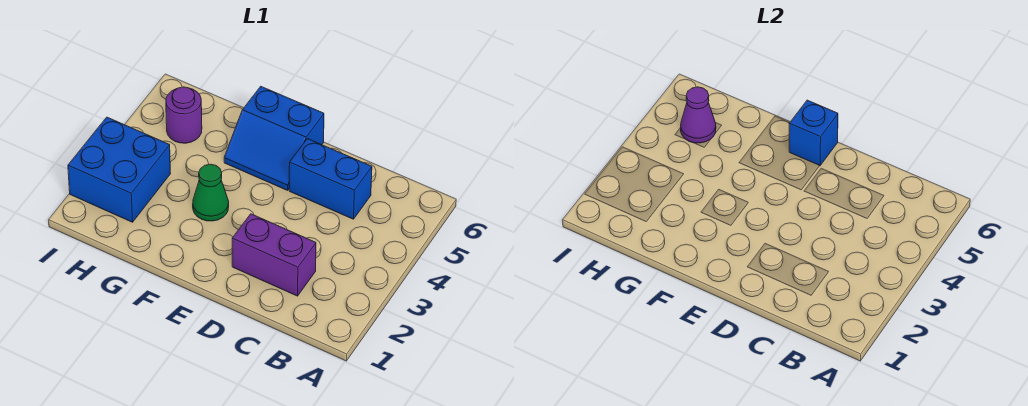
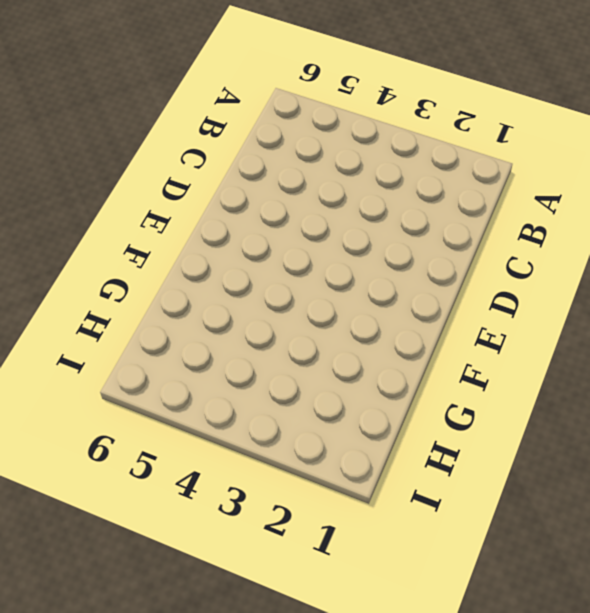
none -> purple 1x2 brick [232,214,316,296]
none -> blue 1x2 brick [289,139,372,219]

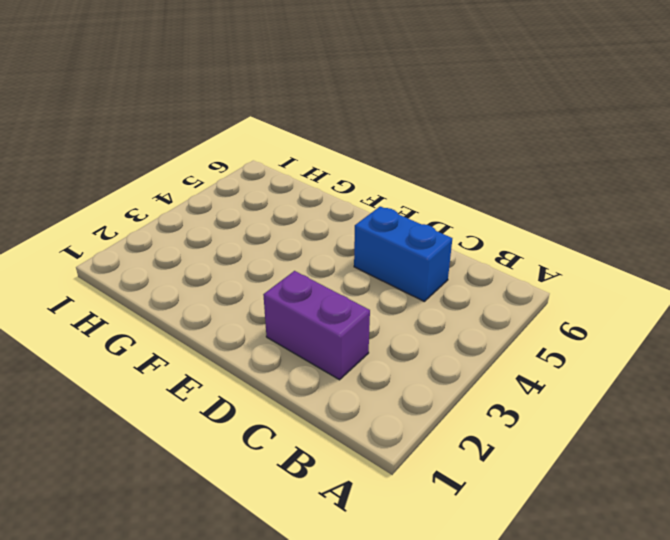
none -> blue 2x2 slope [224,86,324,190]
none -> green 1x1 cone [193,164,229,221]

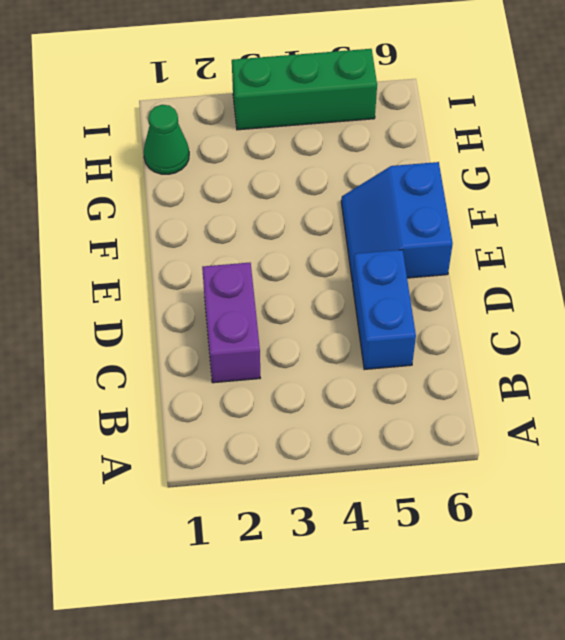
green 1x1 cone [144,105,189,174] -> green 1x1 cone moved to [193,164,229,221]
green 1x3 brick [232,49,377,130] -> blue 2x2 brick [68,117,171,222]
none -> purple 1x1 round brick [166,87,202,143]
none -> blue 1x1 brick [789,100,838,166]

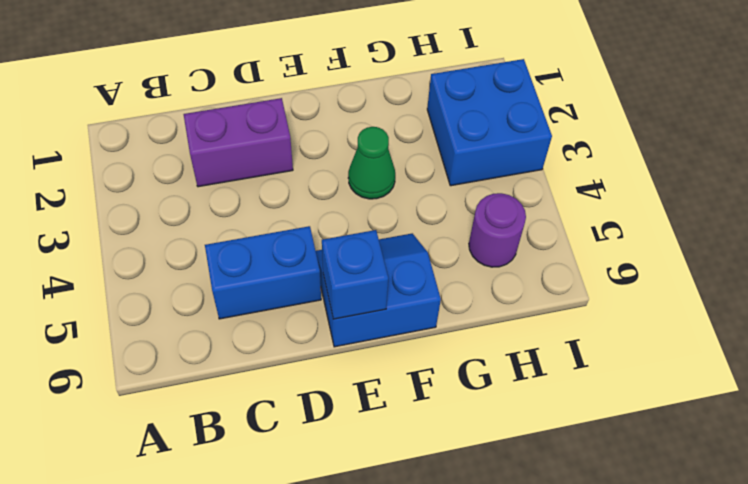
none -> purple 1x1 cone [681,87,716,143]

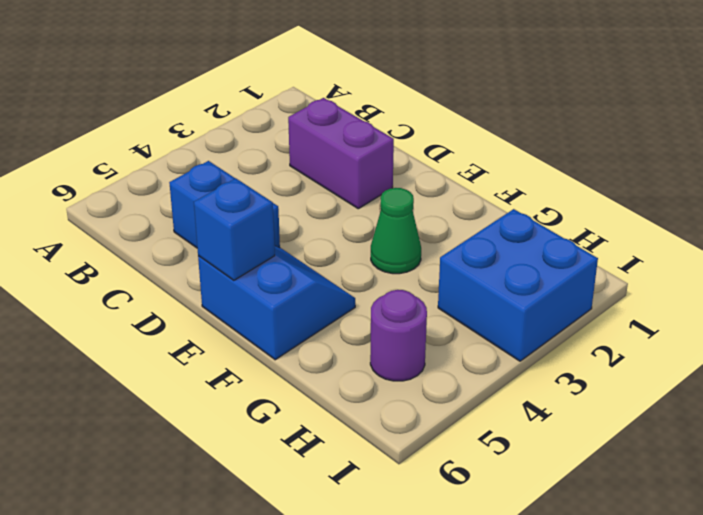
none -> purple 1x1 cone [681,87,716,143]

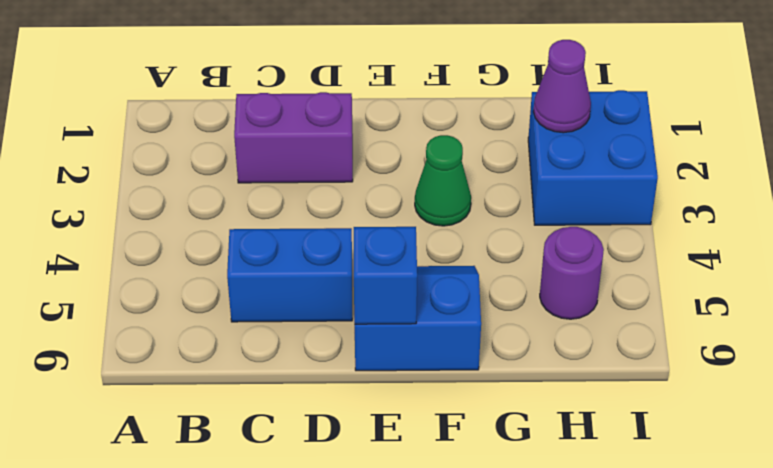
purple 1x1 cone [533,40,591,133] -> purple 1x1 cone moved to [681,87,716,143]

